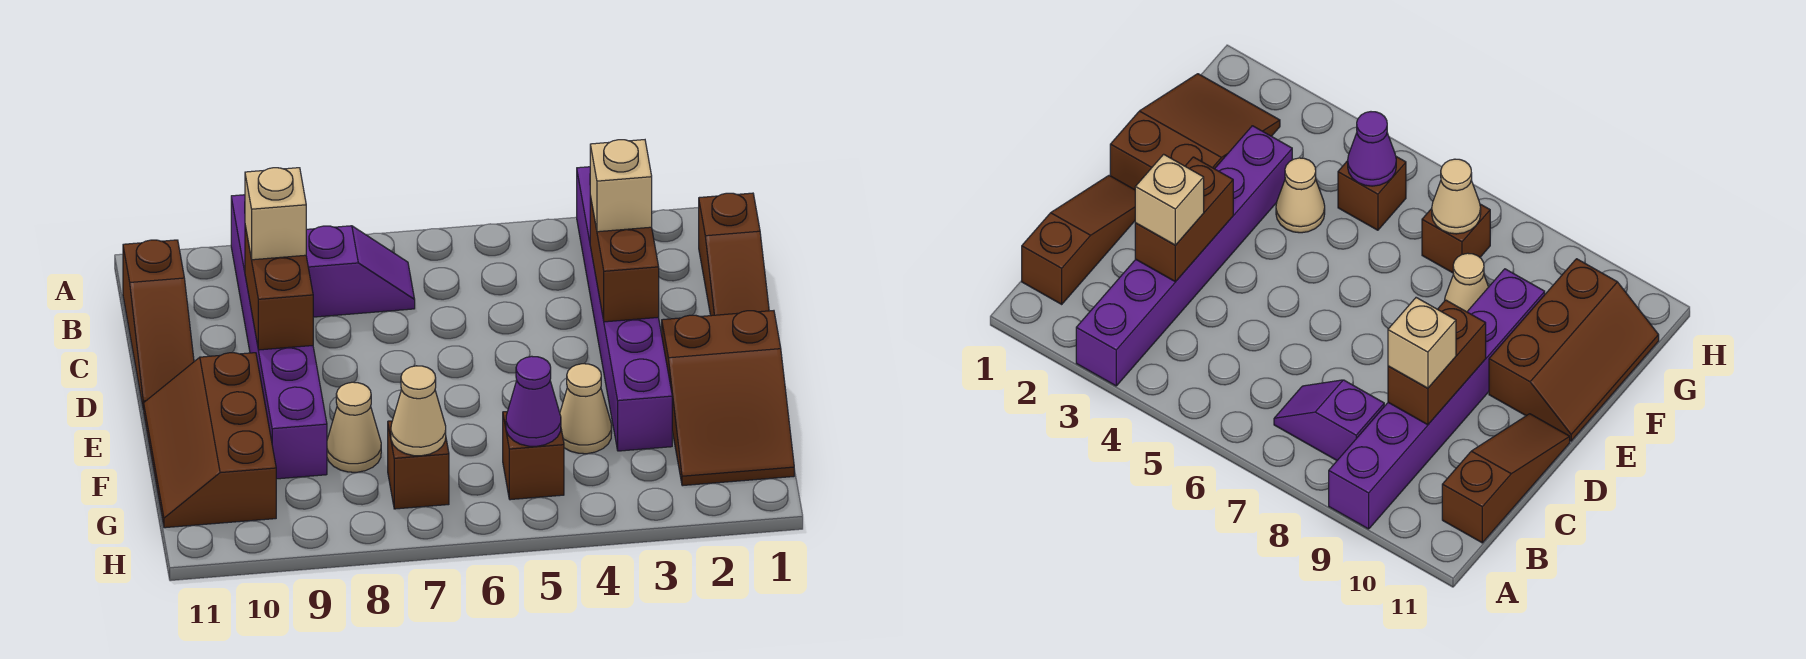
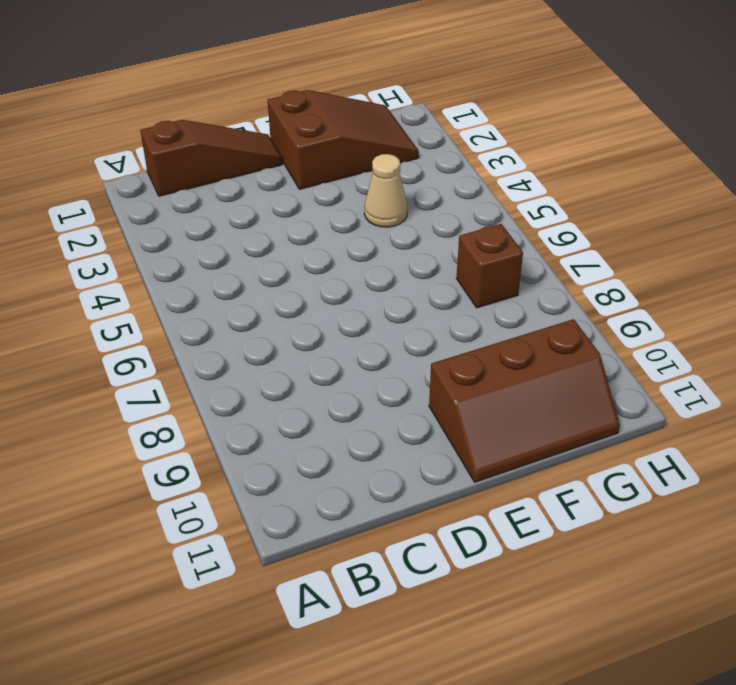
none -> purple 1x6 brick [577,167,672,451]
none -> purple 1x6 brick [231,195,327,479]
none -> purple 1x2 slope [306,226,415,317]

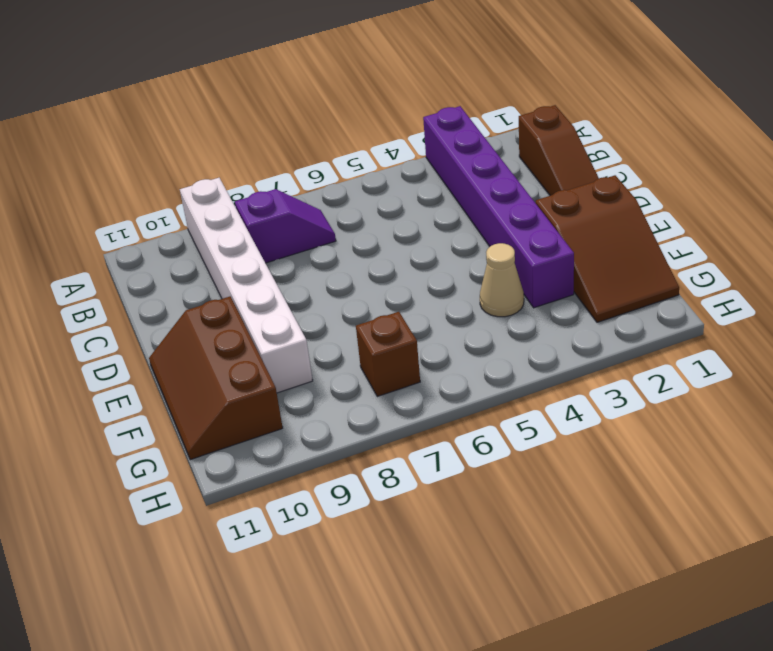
white 1x6 brick [180,178,313,393] -> purple 1x6 brick [231,195,327,479]
none -> brown 1x3 slope [123,240,194,410]
none -> tan 1x1 cone [327,382,381,472]
none -> brown 1x1 brick [503,412,564,500]

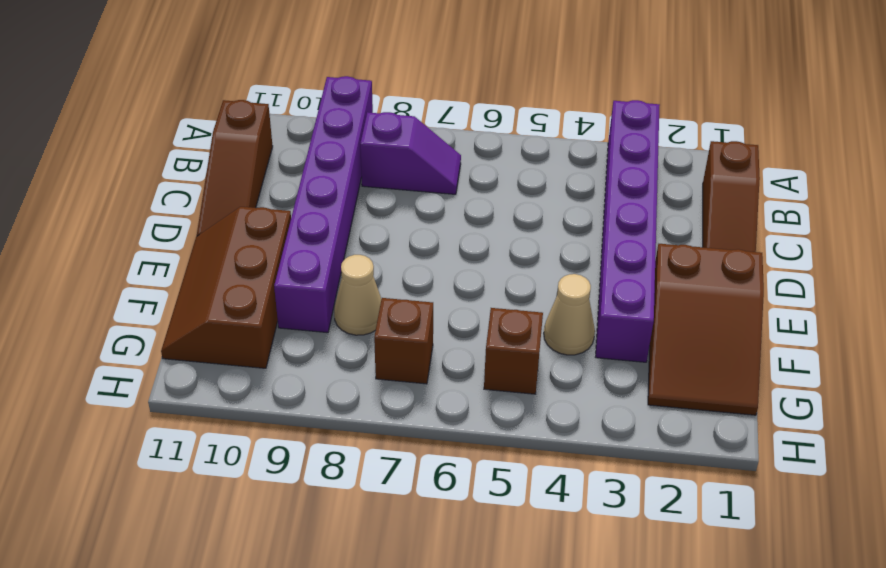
none -> brown 1x2 brick [590,196,659,322]
none -> brown 1x2 brick [245,226,313,350]
none -> purple 1x1 cone [506,356,561,446]

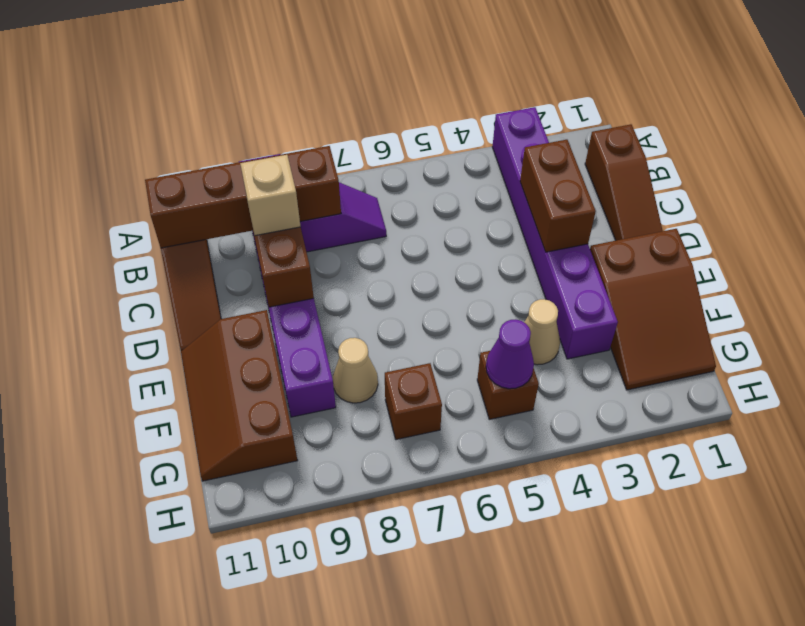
brown 1x4 brick [145,146,341,248] -> none
none -> tan 1x1 cone [391,366,446,456]
none -> tan 1x1 brick [590,140,652,232]

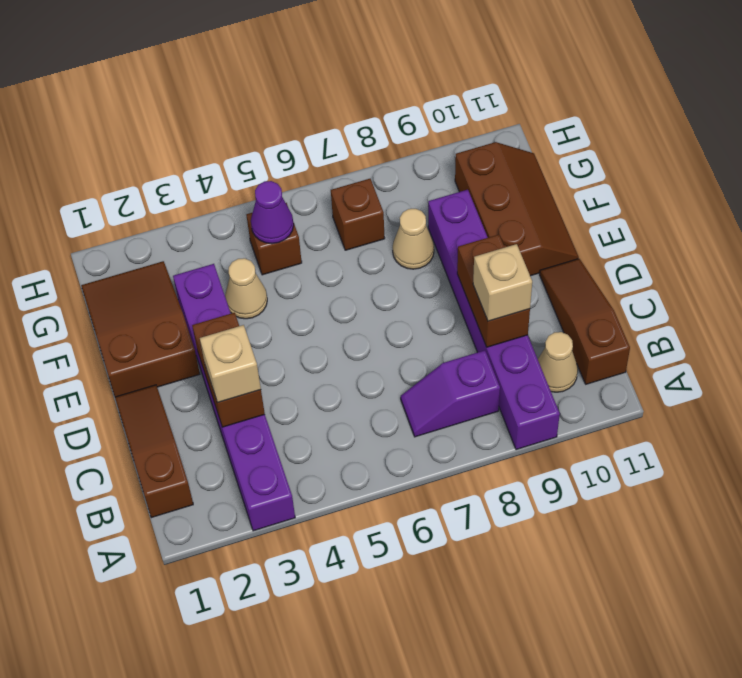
tan 1x1 cone [538,332,578,392] -> tan 1x1 cone moved to [391,366,446,456]

